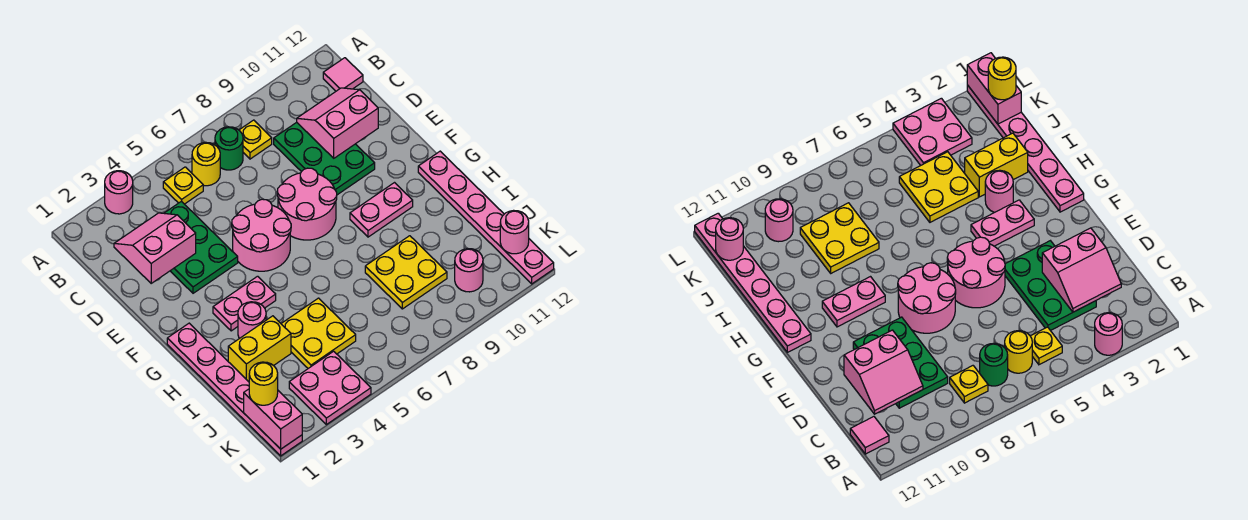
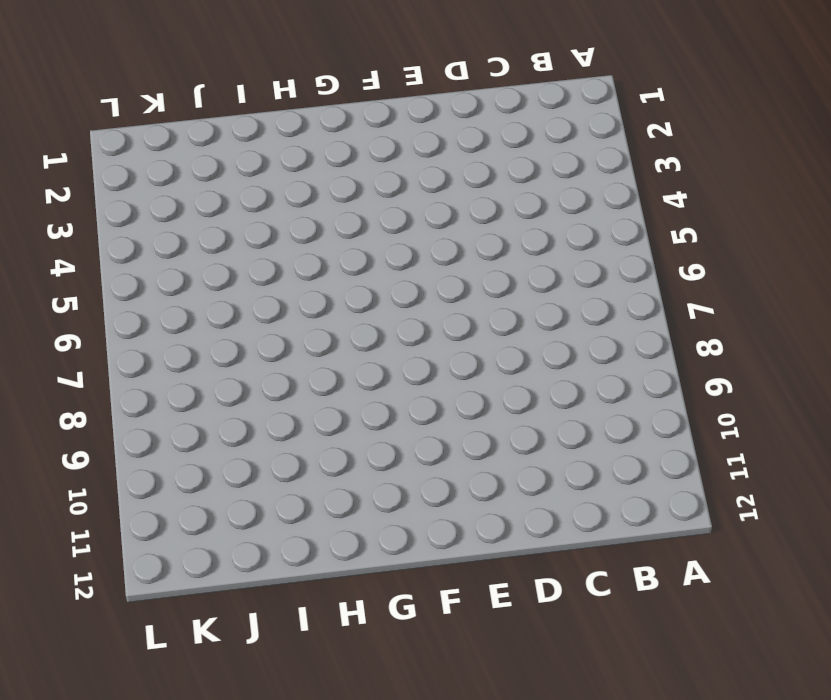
none -> pink 1x1 round brick [105,171,133,214]
none -> yellow 1x1 plate [163,167,203,204]
none -> yellow 1x1 round brick [192,142,220,186]

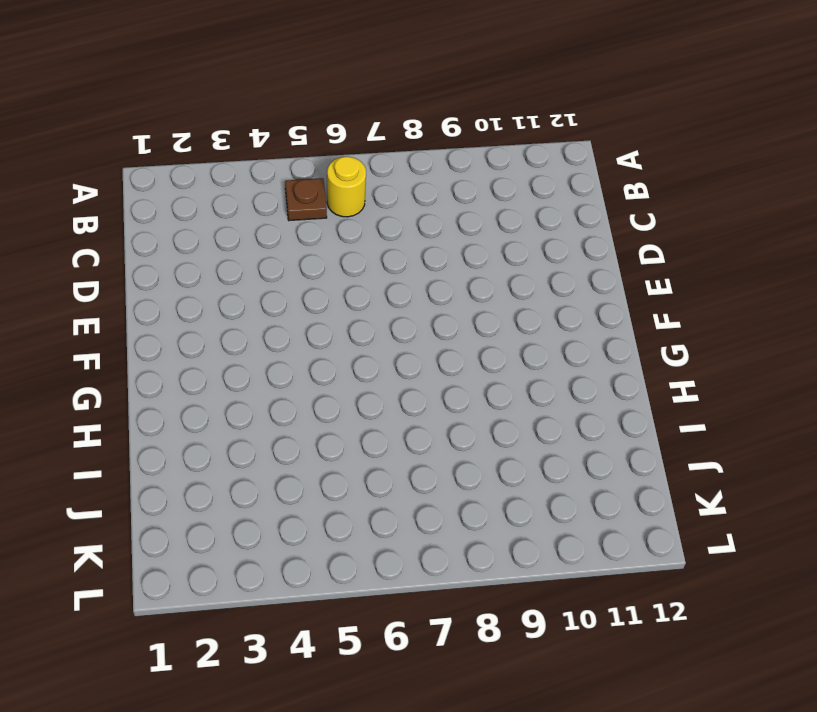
brown 1x1 plate [285,178,327,221] -> yellow 1x1 plate [163,167,203,204]
none -> pink 1x1 round brick [105,171,133,214]
none -> green 1x1 round brick [215,127,243,170]
none -> yellow 1x1 plate [239,120,272,159]

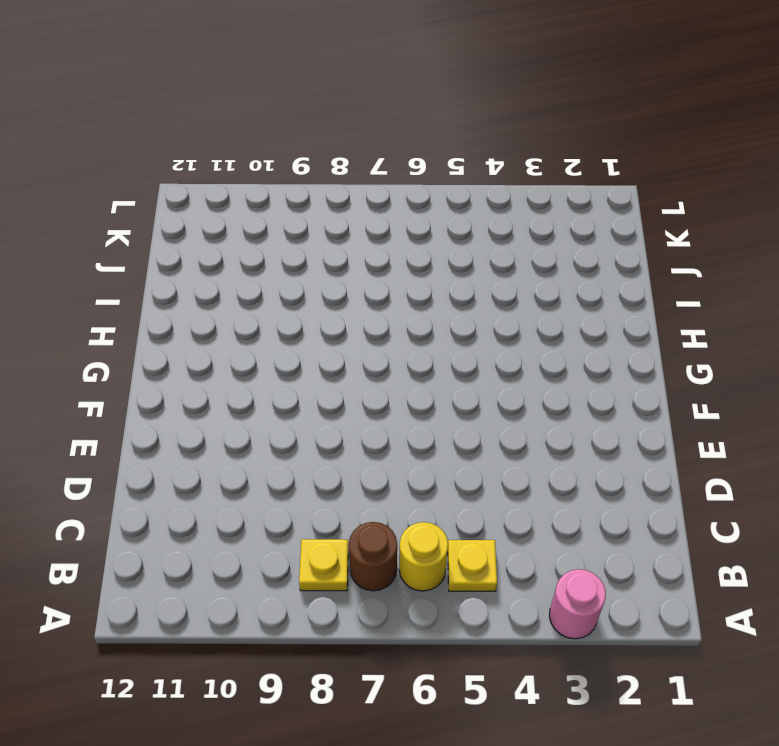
brown 1x1 round brick [349,522,397,591] -> green 1x1 round brick [215,127,243,170]
none -> pink 1x1 tile [323,58,363,91]
none -> green 2x3 plate [164,201,238,293]
none -> green 2x3 plate [274,122,375,195]

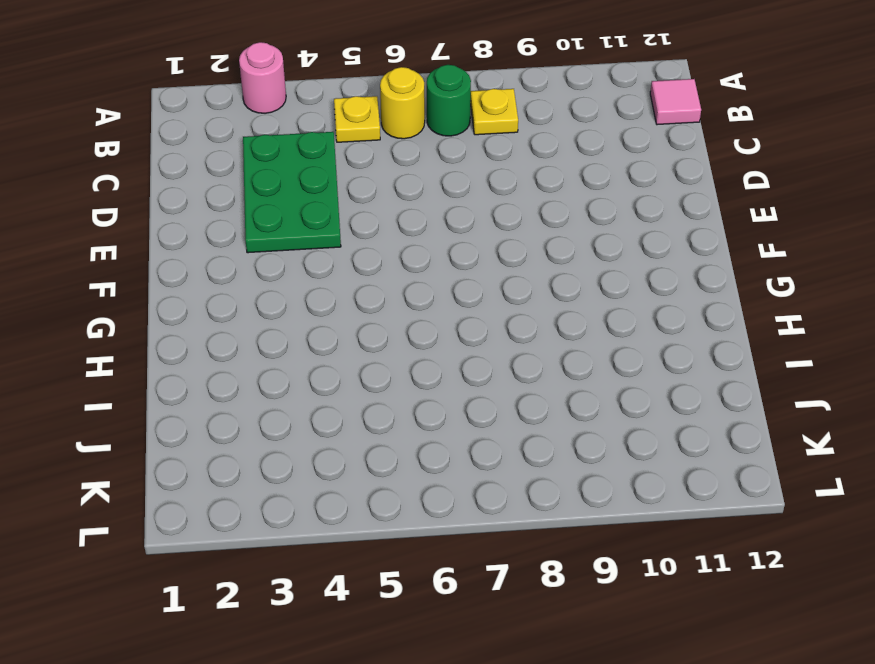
none -> green 2x3 plate [274,122,375,195]
none -> pink 2x2 round brick [232,199,291,271]
none -> pink 2x2 round brick [277,168,337,240]

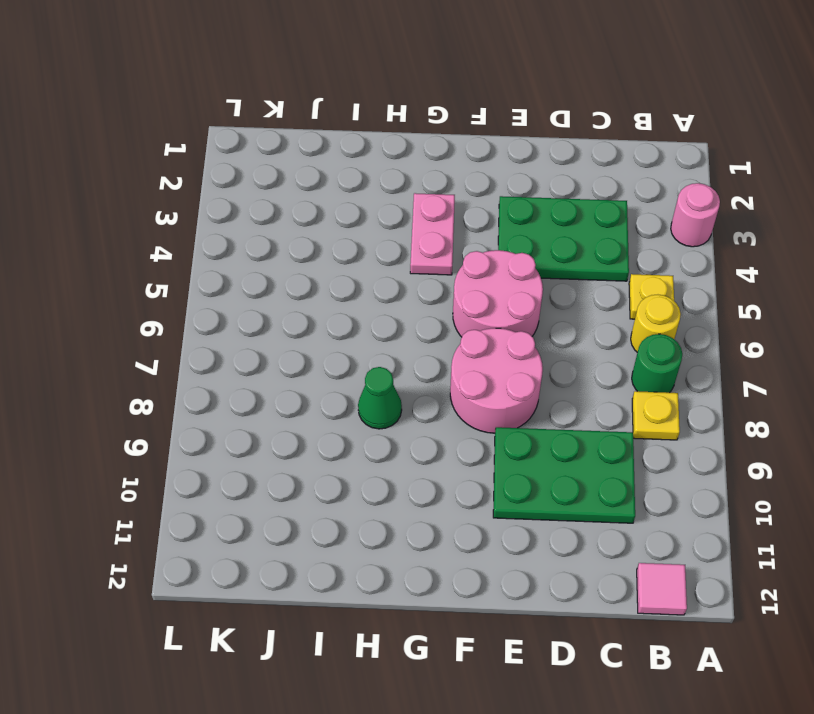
green 1x1 cone [358,367,402,429] -> none
none -> pink 1x6 plate [167,323,302,456]
none -> pink 1x2 plate [350,183,413,237]
none -> pink 1x6 plate [418,151,554,284]

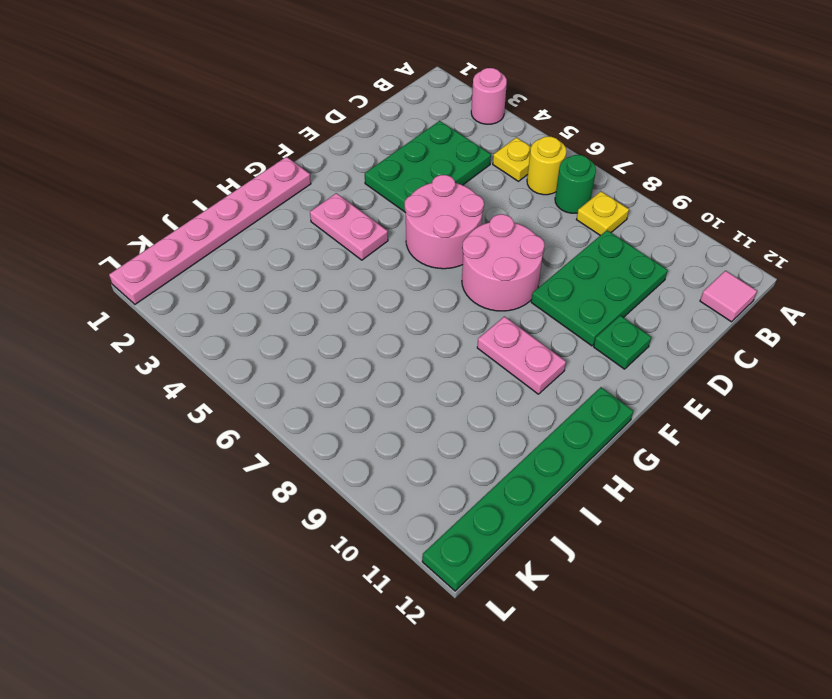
green 1x1 plate [594,316,651,369] -> none
green 1x6 plate [422,387,633,591] -> pink 1x6 plate [418,151,554,284]
none -> pink 1x1 round brick [238,302,266,339]
none -> yellow 1x2 brick [228,316,291,382]
none -> yellow 2x2 plate [281,298,356,368]

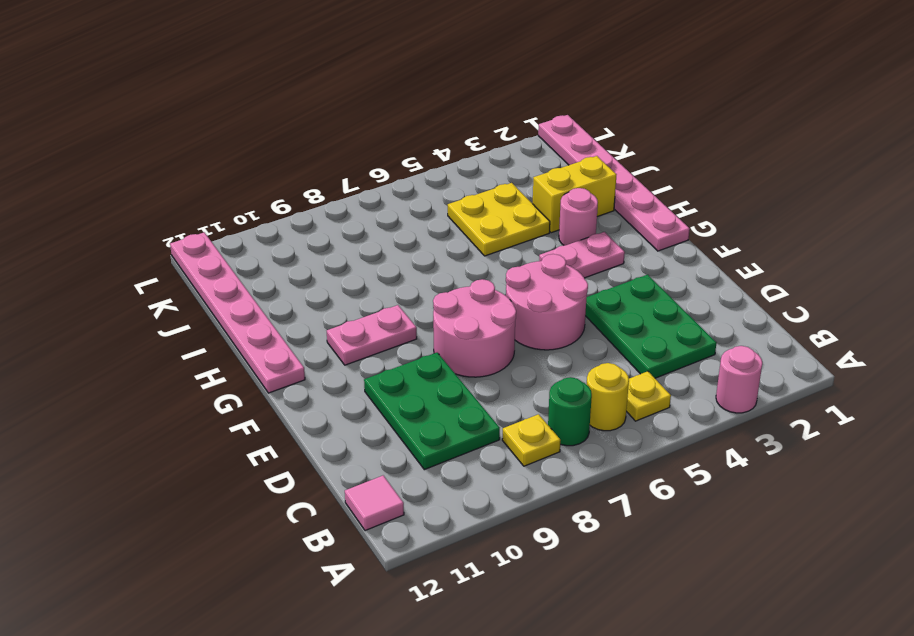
none -> yellow 2x2 plate [365,236,447,309]
none -> pink 2x2 plate [289,351,371,425]
none -> pink 1x1 round brick [455,249,483,292]

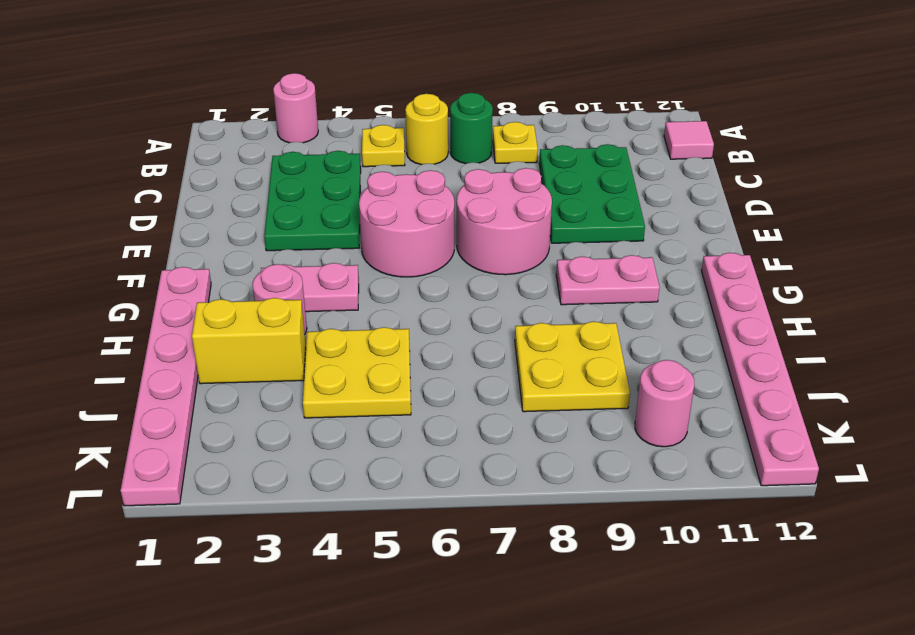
none -> pink 2x2 plate [289,351,371,425]
none -> pink 2x2 slope [114,213,196,283]
none -> pink 2x2 slope [297,88,378,158]

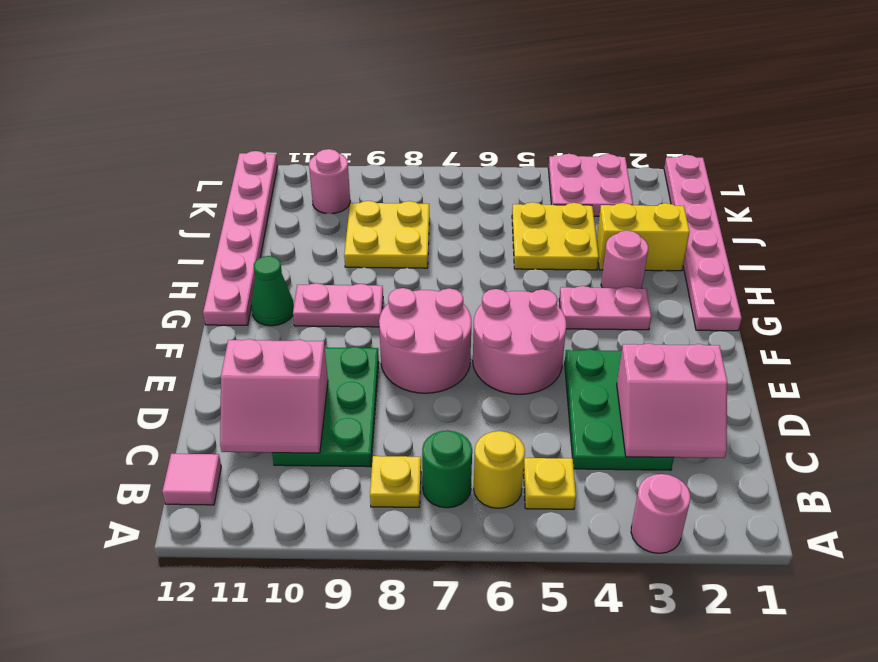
green 1x1 cone [252,256,294,326] -> none
none -> pink 1x2 brick [244,389,302,449]
none -> pink 1x1 round brick [500,210,529,254]
none -> yellow 1x1 round brick [249,362,278,405]

